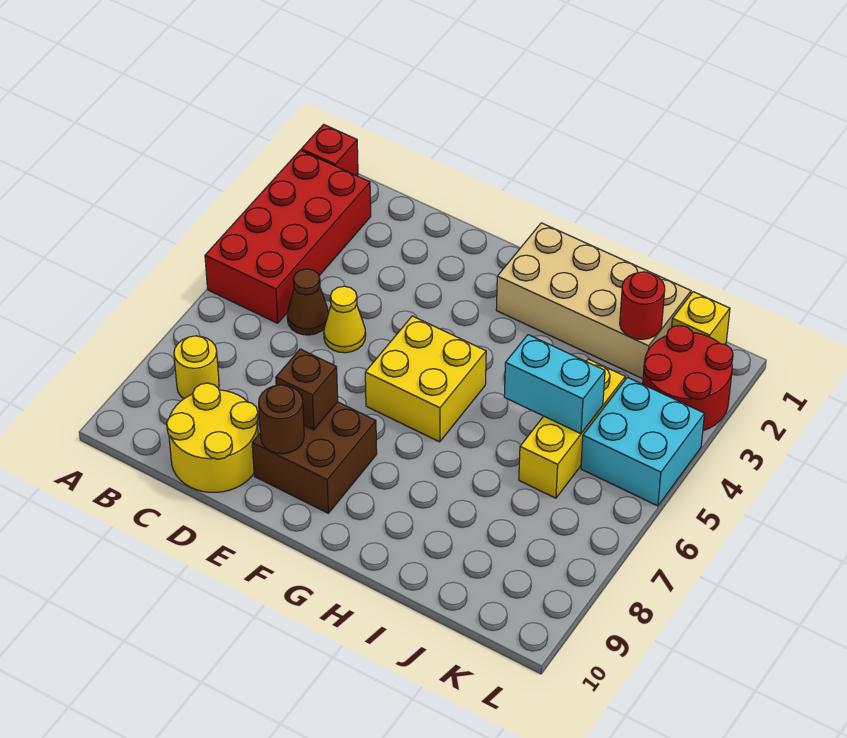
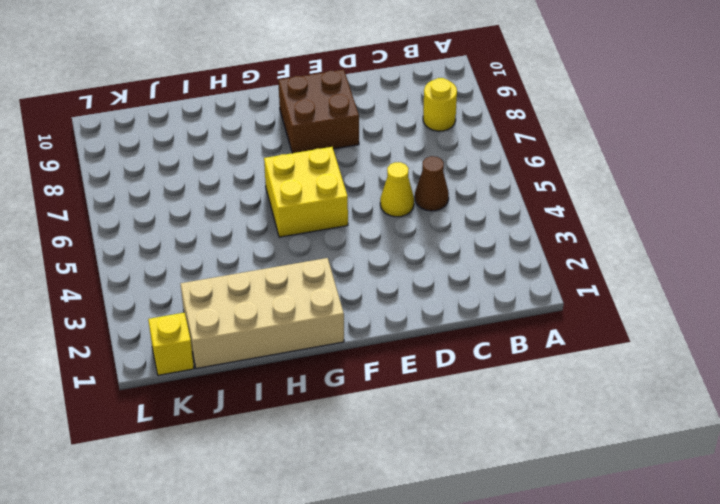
none -> red 1x1 brick [301,124,358,176]
none -> red 2x4 brick [205,150,371,323]
none -> yellow 2x2 round brick [167,383,258,492]

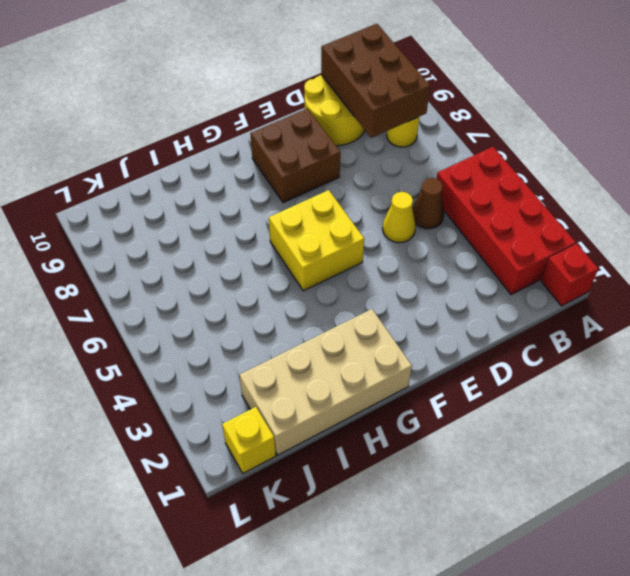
brown 2x3 brick [321,24,430,138] -> none
none -> yellow 1x3 brick [519,359,625,498]
none -> red 2x2 round brick [643,325,733,431]
none -> cyan 2x2 brick [581,377,704,506]

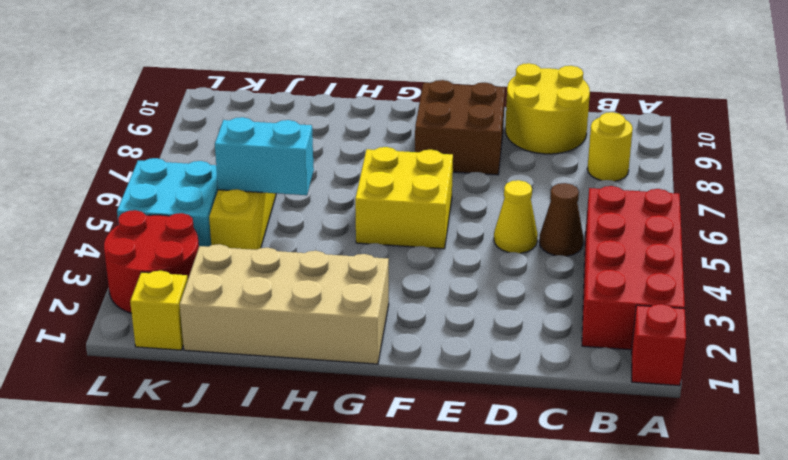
none -> brown 1x1 brick [276,349,338,430]
none -> brown 1x1 round brick [259,385,304,454]
none -> red 1x1 round brick [620,272,665,339]

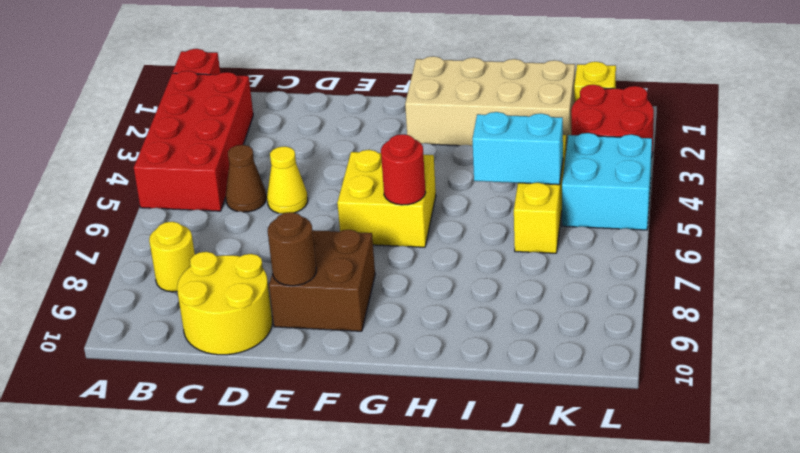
red 1x1 round brick [381,134,426,205] -> red 1x1 round brick moved to [620,272,665,339]
none -> brown 1x1 brick [276,349,338,430]

